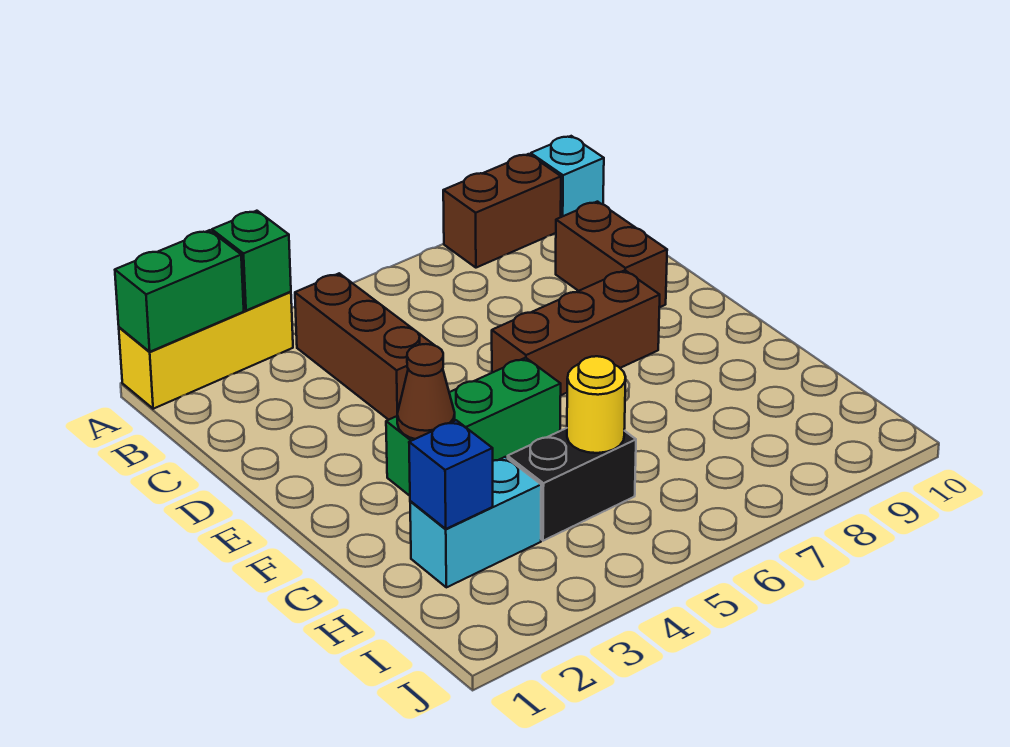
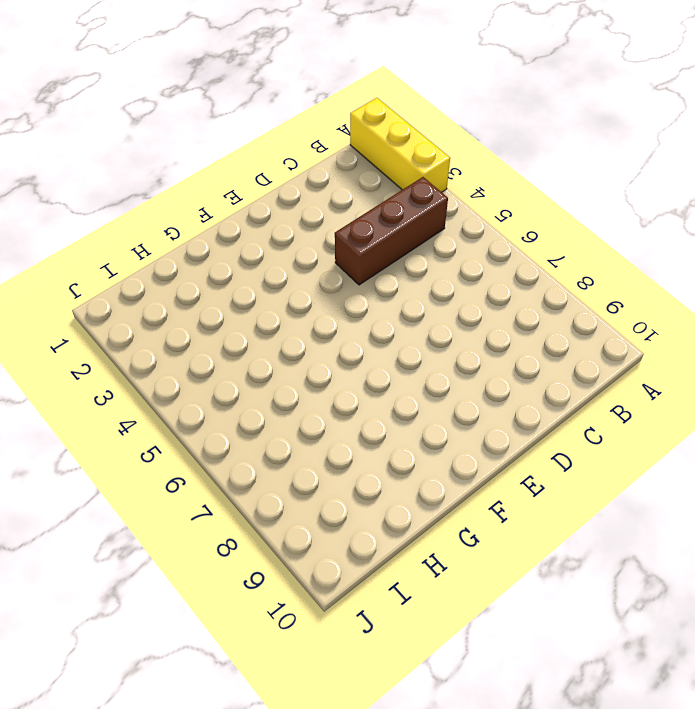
none -> brown 1x2 brick [443,154,561,268]
none -> cyan 1x1 brick [531,136,604,217]
none -> brown 1x2 brick [556,202,667,308]

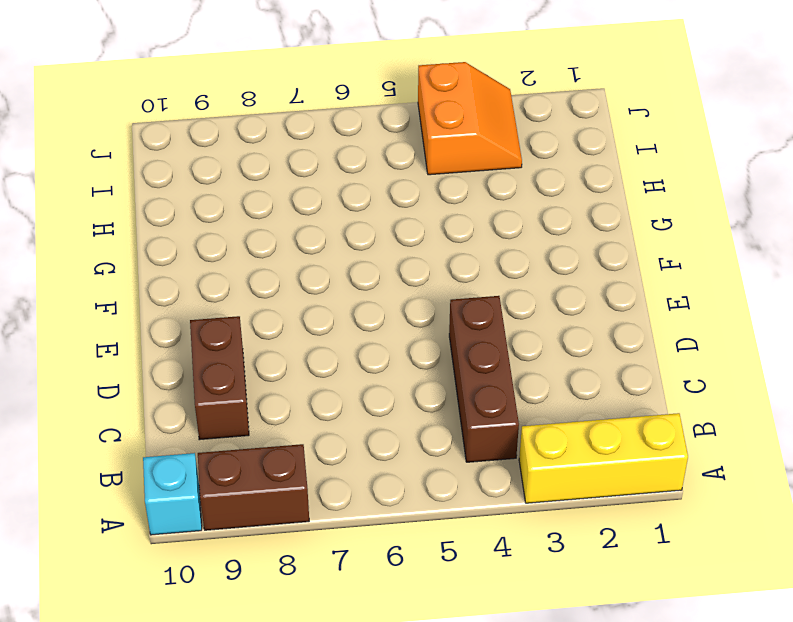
orange 2x2 slope [418,62,522,175] -> none
none -> brown 1x3 brick [492,270,660,395]
none -> green 1x3 brick [386,358,561,496]
none -> cyan 1x2 brick [410,457,541,587]

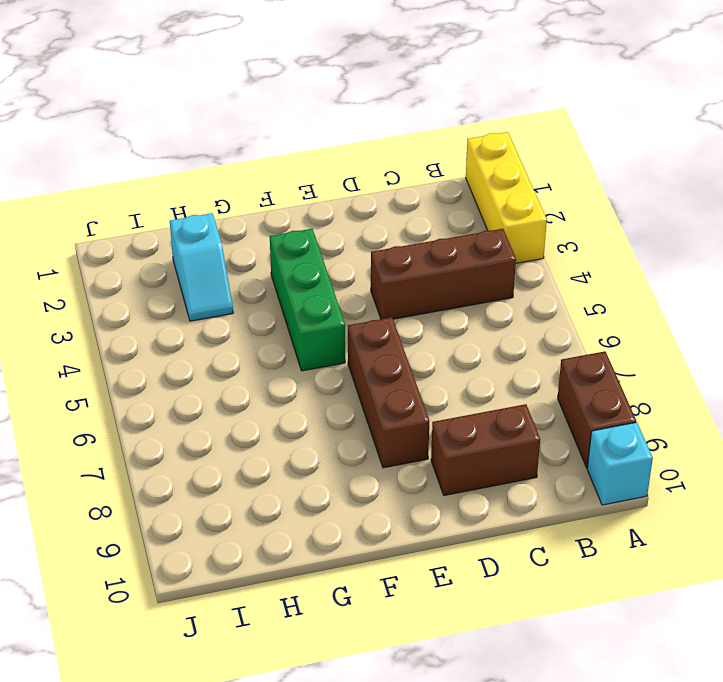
cyan 1x2 slope [170,213,233,321] -> cyan 1x2 brick [410,457,541,587]
none -> black 1x2 brick [508,428,636,541]
none -> green 1x2 brick [115,230,244,352]
none -> green 1x1 brick [212,211,291,311]

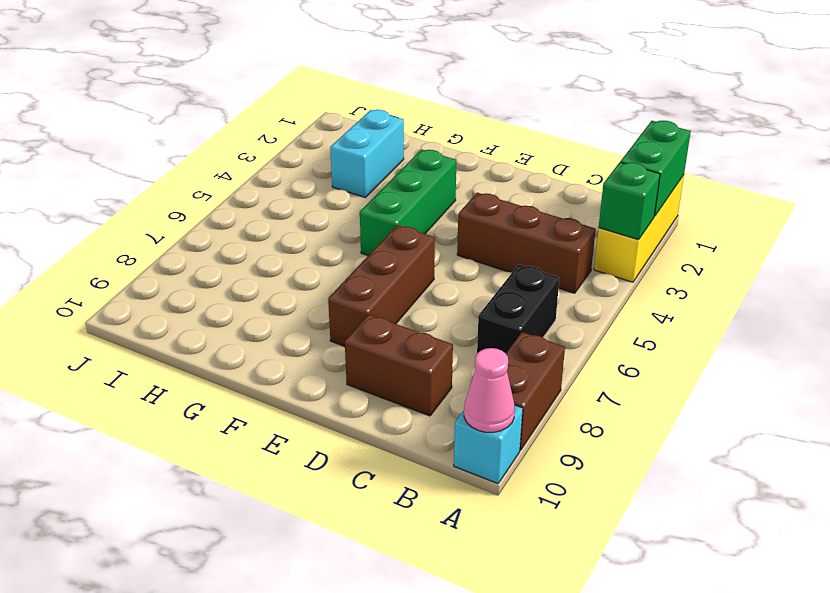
pink 1x1 cone [464,348,515,432] -> none
black 1x2 brick [477,264,559,353] -> black 1x2 brick moved to [508,428,636,541]
none -> brown 1x1 cone [397,344,455,439]
none -> blue 1x1 brick [409,420,493,529]
none -> yellow 1x1 round brick [567,356,626,453]

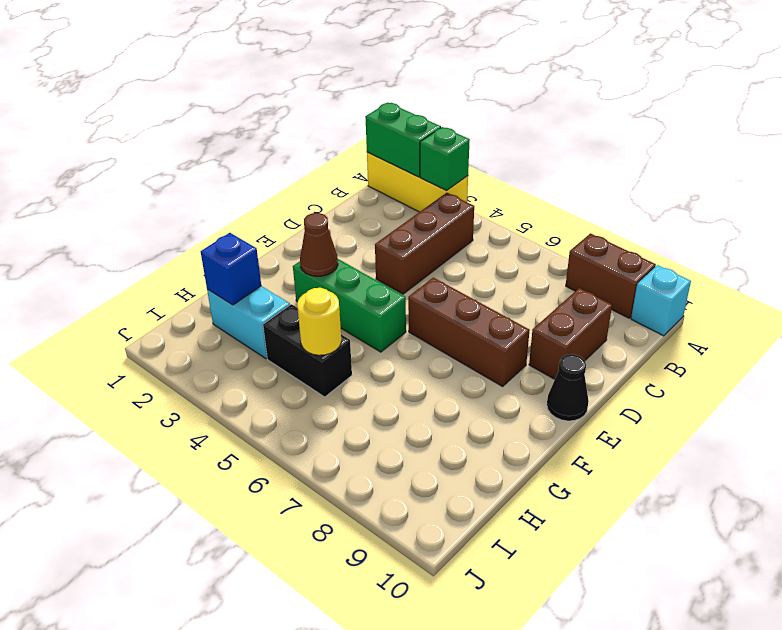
black 1x1 cone [547,354,589,421] -> none

